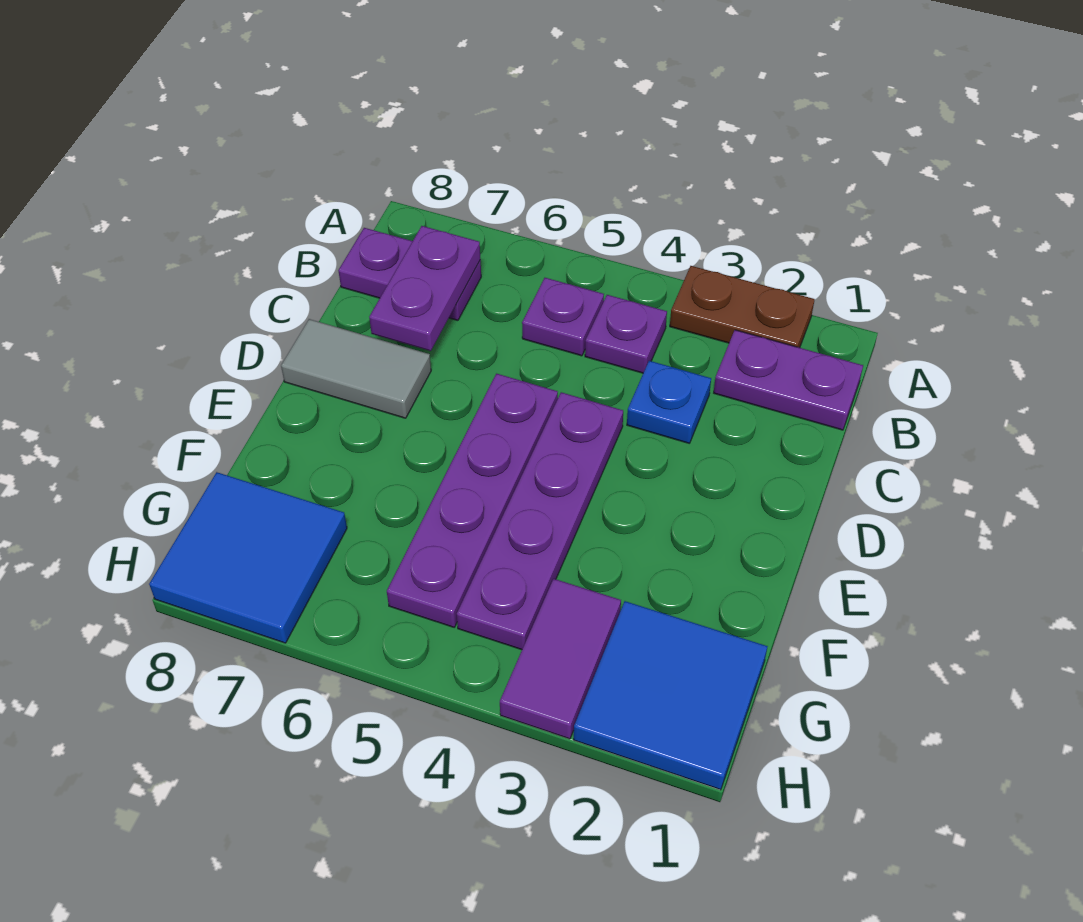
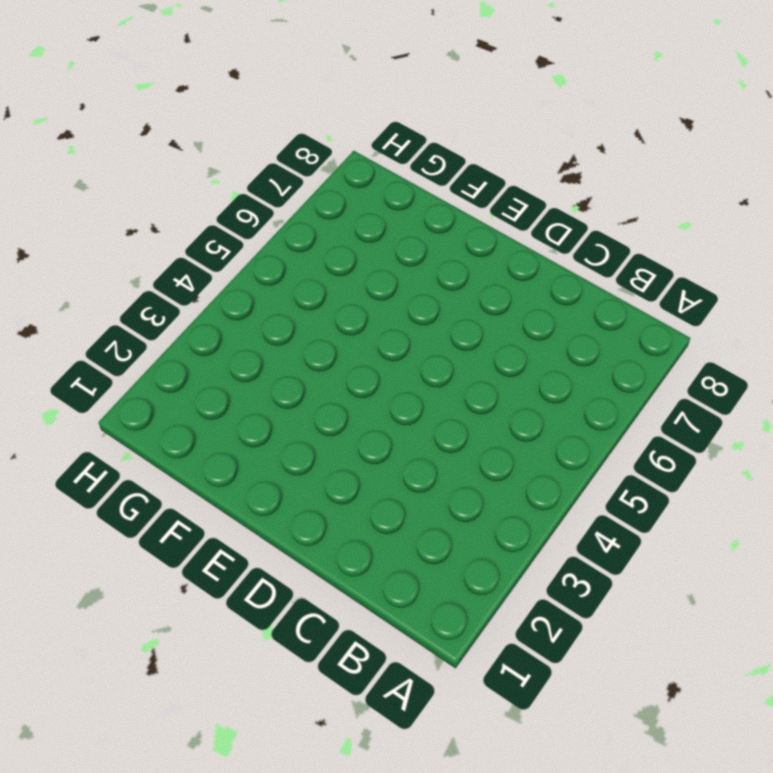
none -> brown 1x2 plate [670,266,815,348]
none -> purple 1x2 plate [714,330,863,430]
none -> purple 1x1 plate [585,295,667,373]

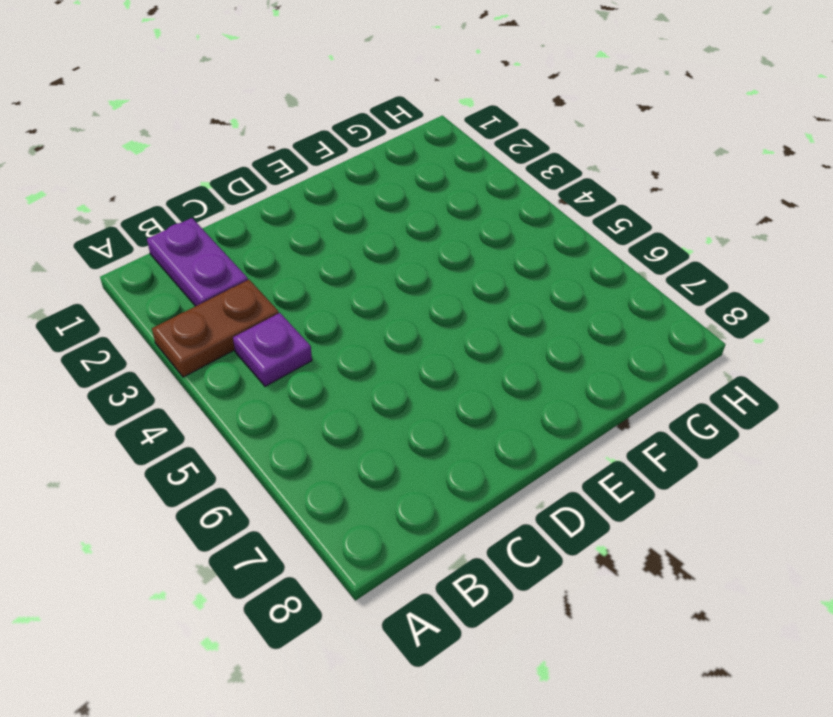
brown 1x2 plate [152,280,279,377] -> brown 1x2 plate turned to [670,266,815,348]
none -> purple 1x1 plate [522,278,604,356]
none -> purple 1x2 plate [338,228,481,320]
none -> blue 1x1 plate [627,361,711,443]

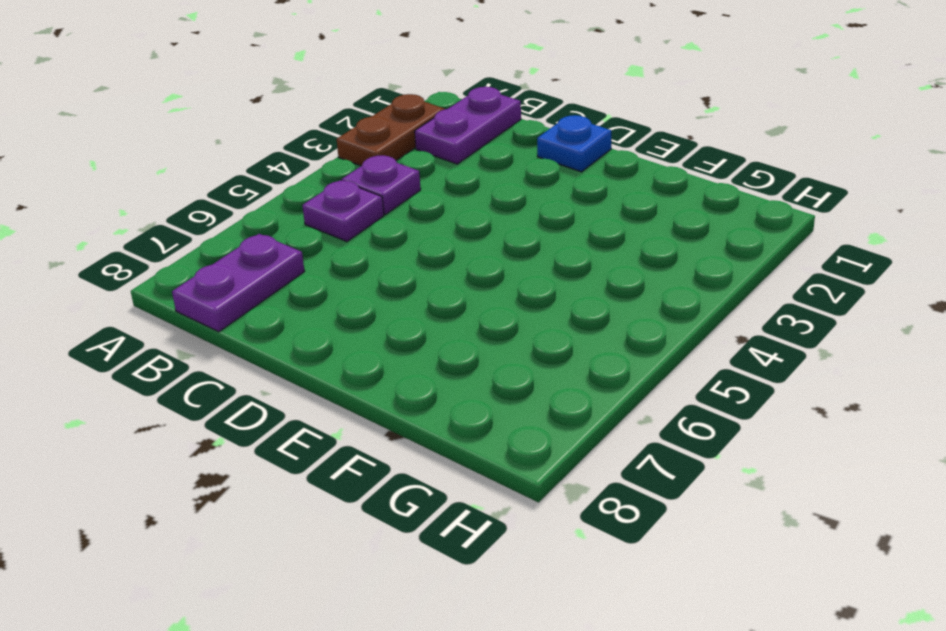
blue 1x1 plate [537,115,611,172] -> blue 1x1 plate moved to [627,361,711,443]
none -> purple 1x4 plate [457,392,623,650]
none -> purple 1x4 plate [387,374,558,627]
none -> grey 1x2 tile [281,319,431,418]

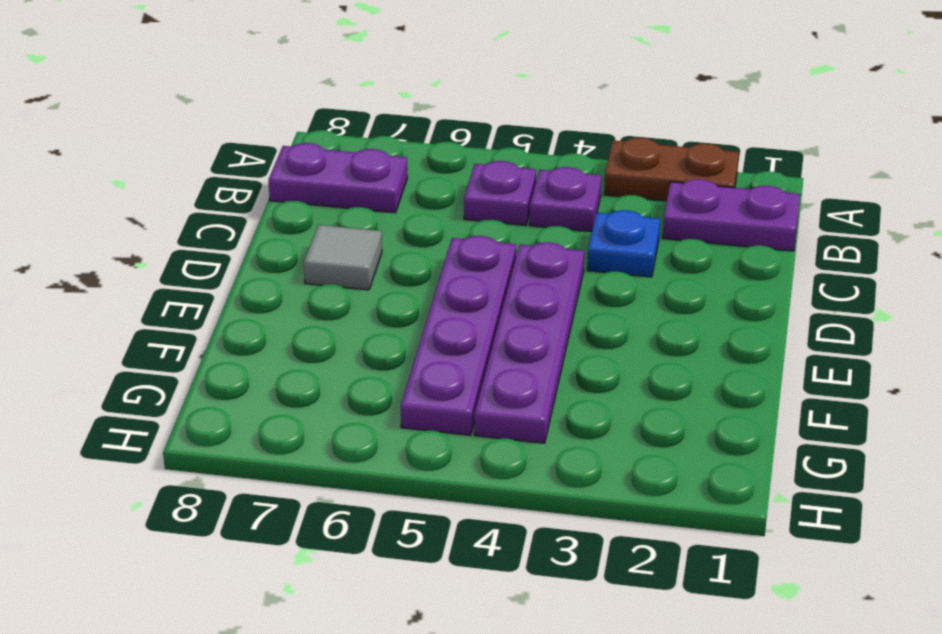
grey 1x1 tile [304,225,382,290] -> grey 1x2 tile [281,319,431,418]
none -> blue 2x2 tile [574,601,768,790]
none -> purple 1x2 tile [500,579,621,739]
none -> blue 2x2 tile [149,472,347,643]

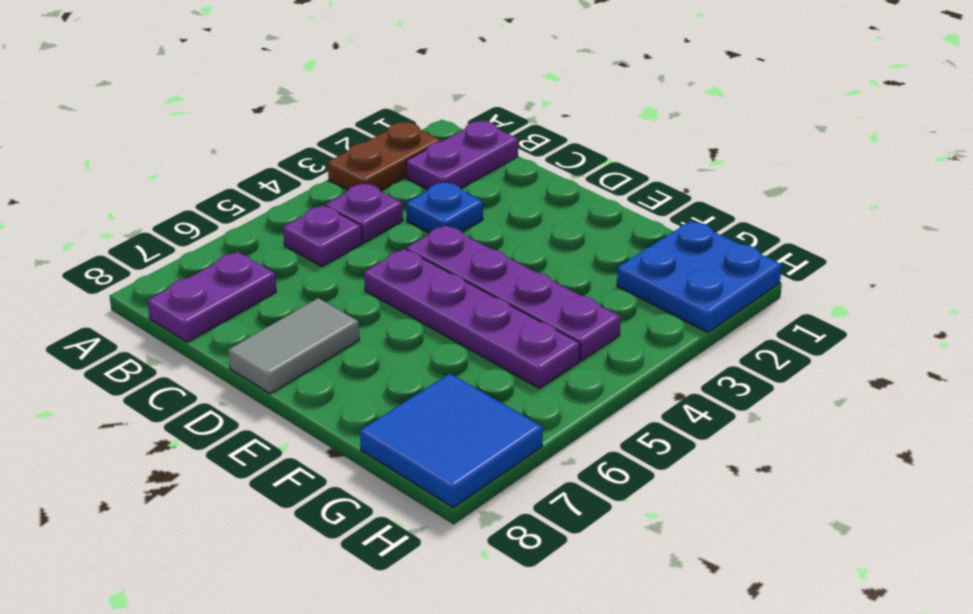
blue 2x2 plate [617,221,782,332] -> blue 2x2 tile [574,601,768,790]
none -> purple 1x2 tile [500,579,621,739]
none -> purple 1x2 plate [369,226,480,351]

